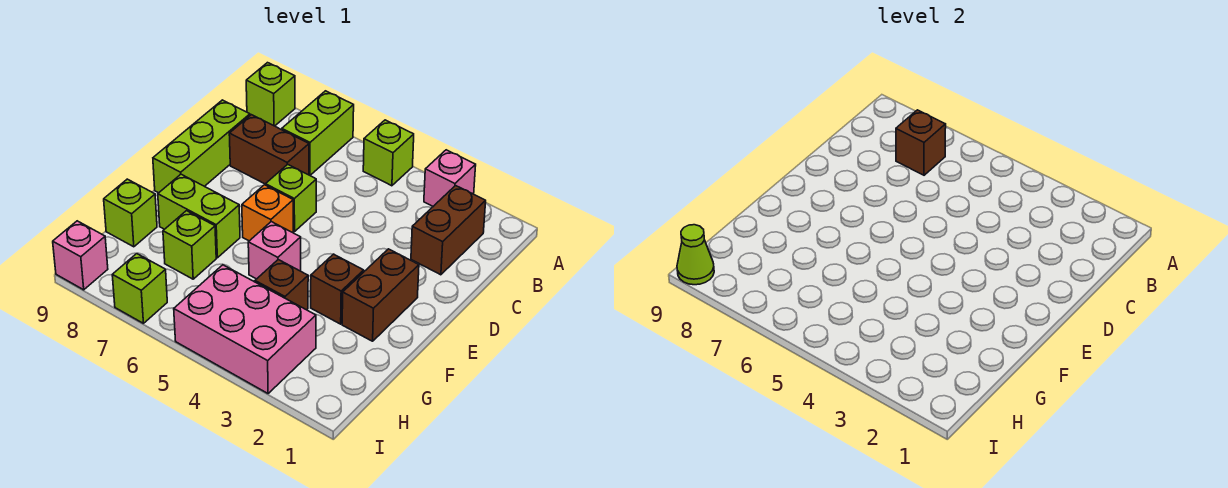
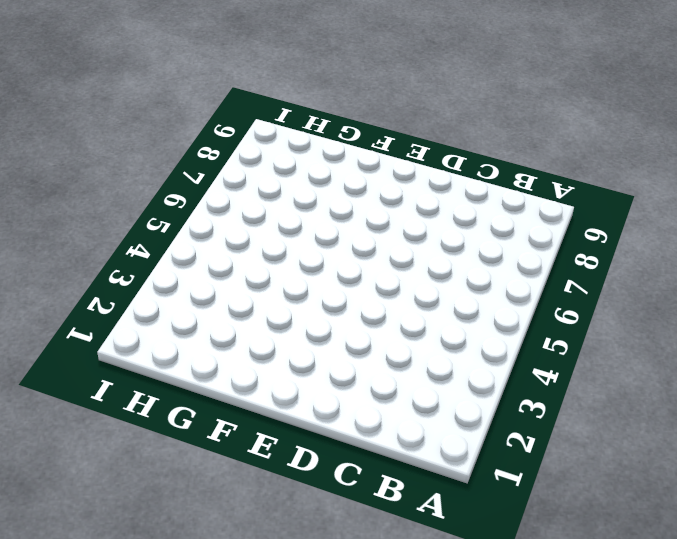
none -> pink 1x1 brick [424,150,476,206]
none -> lime 1x1 brick [363,120,414,186]
none -> lime 1x2 brick [282,91,354,175]

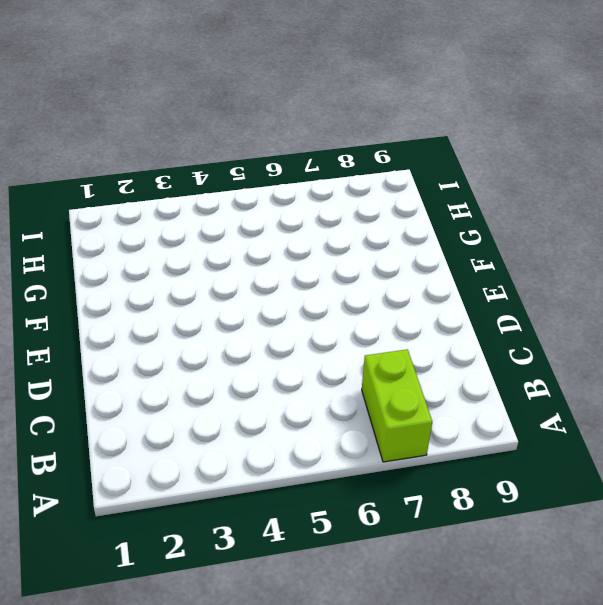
none -> pink 1x1 brick [424,150,476,206]
none -> lime 1x1 brick [363,120,414,186]
none -> lime 1x1 brick [246,63,295,126]

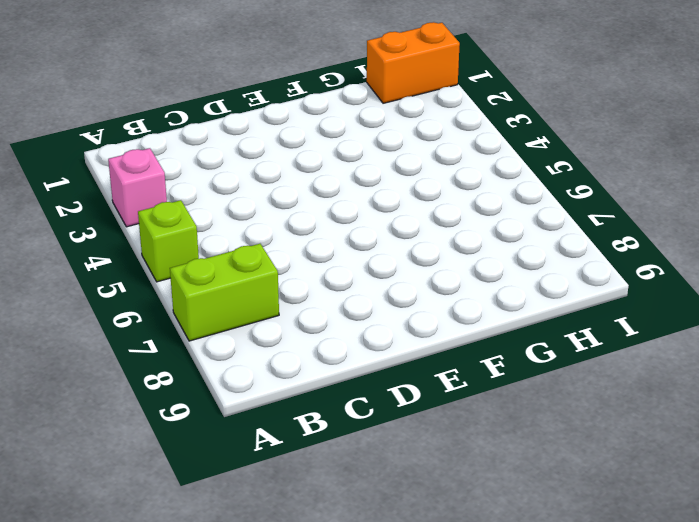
orange 1x2 brick [367,22,460,103] -> none
none -> lime 1x1 brick [246,63,295,126]
none -> brown 1x2 brick [411,186,486,275]
none -> brown 1x2 brick [229,115,309,184]

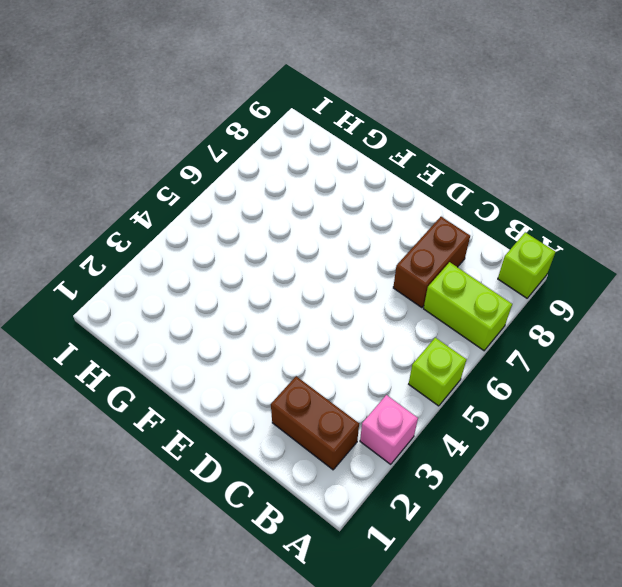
none -> lime 1x3 brick [153,100,250,193]
none -> lime 1x1 brick [266,164,316,232]
none -> brown 1x2 brick [342,249,419,341]

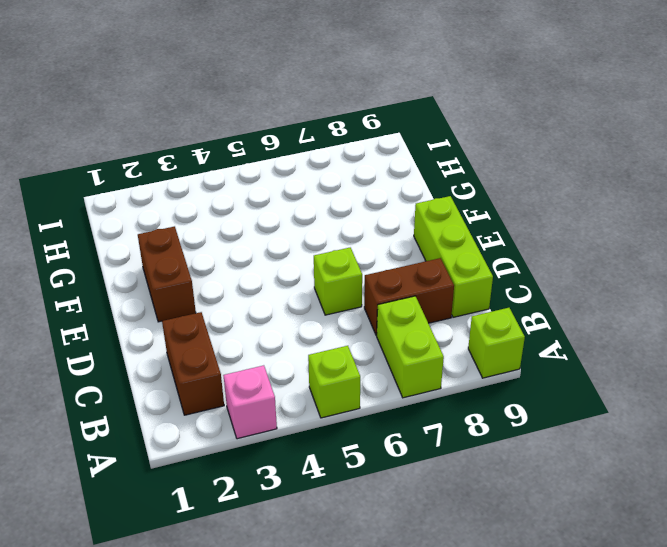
none -> orange 1x1 brick [242,185,293,241]
none -> brown 1x1 brick [311,254,364,324]
none -> pink 1x1 brick [248,222,301,279]

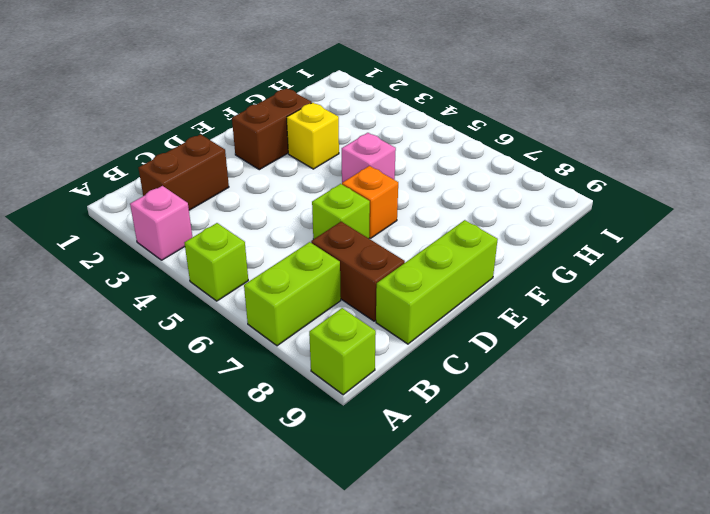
yellow 1x1 brick [287,103,339,169] -> brown 1x1 brick [311,254,364,324]
none -> lime 1x2 brick [158,174,240,258]
none -> brown 1x1 brick [255,260,308,310]
none -> lime 1x1 brick [163,211,216,279]

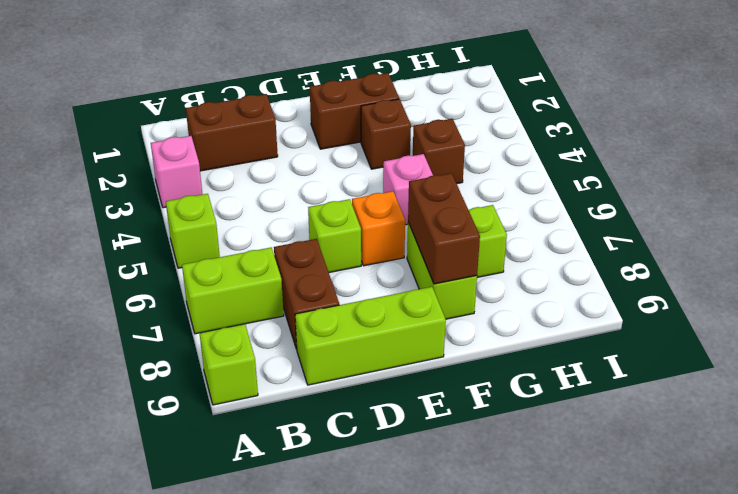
brown 1x2 brick [408,173,480,284] -> none
none -> lime 1x1 brick [104,179,157,247]
none -> pink 2x3 brick [174,265,316,393]
none -> lime 1x1 brick [112,254,167,323]

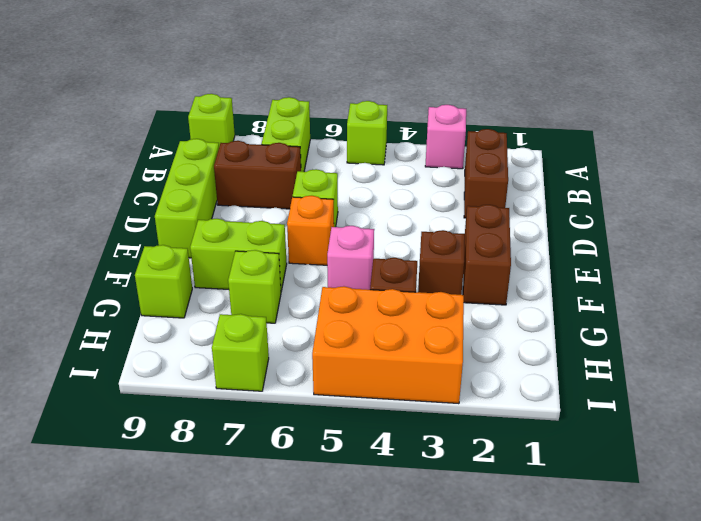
orange 2x3 brick [312,286,464,404] -> pink 2x3 brick [174,265,316,393]
none -> pink 1x1 brick [53,221,108,290]
none -> brown 1x1 brick [896,110,946,175]
none -> lime 1x1 cone [677,225,714,285]

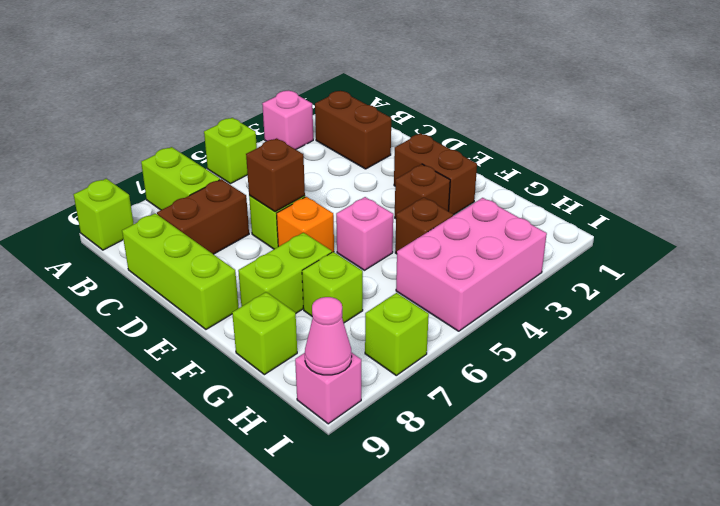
brown 1x1 brick [246,138,305,212] -> brown 1x1 brick moved to [896,110,946,175]
pink 1x1 cone [305,297,352,375] -> lime 1x1 cone [677,225,714,285]

